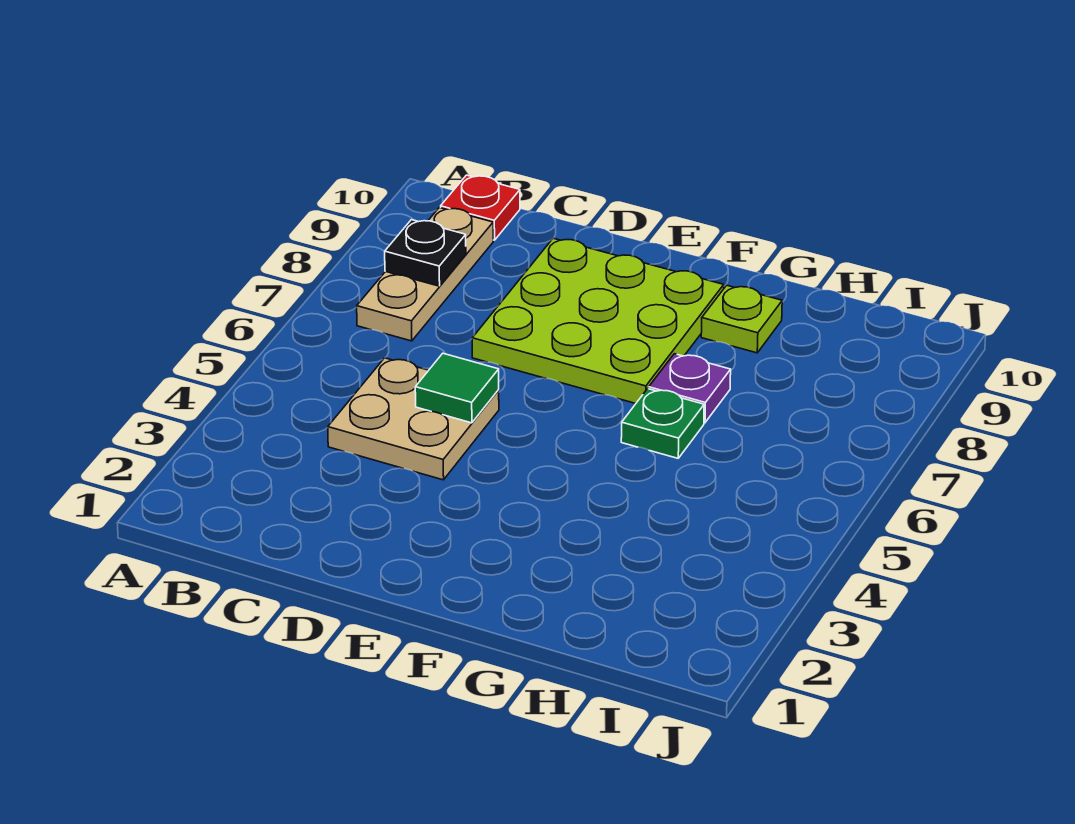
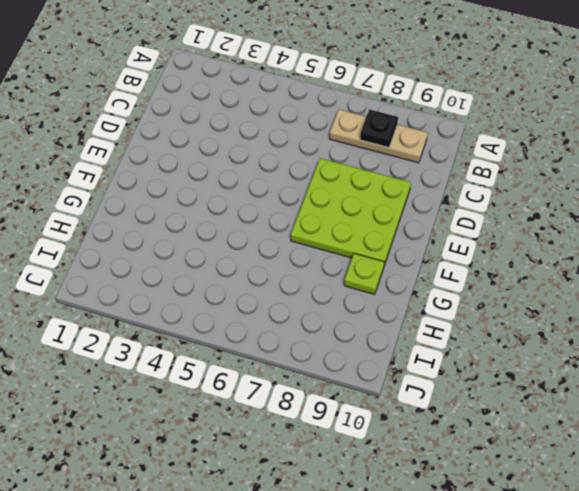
none -> red 1x1 plate [440,175,520,240]
none -> tan 2x2 plate [328,358,499,480]

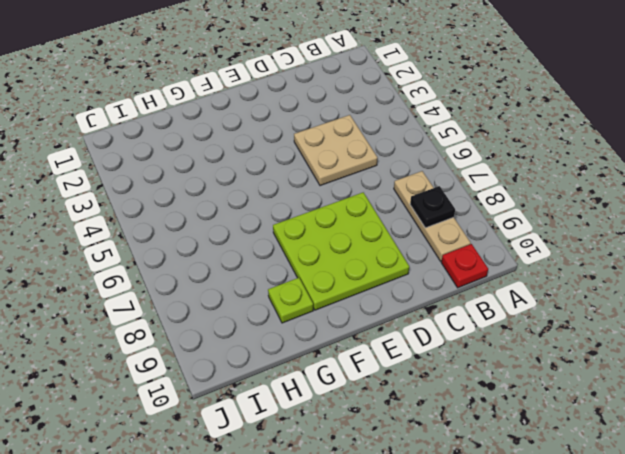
none -> green 1x1 plate [621,389,704,458]
none -> purple 1x1 plate [649,354,731,423]

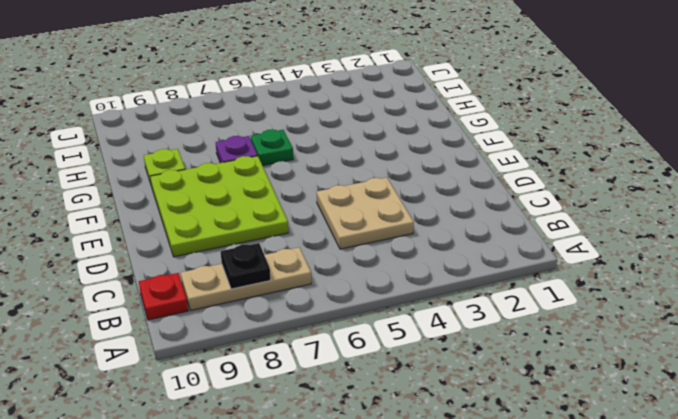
none -> green 1x1 tile [415,353,499,423]

